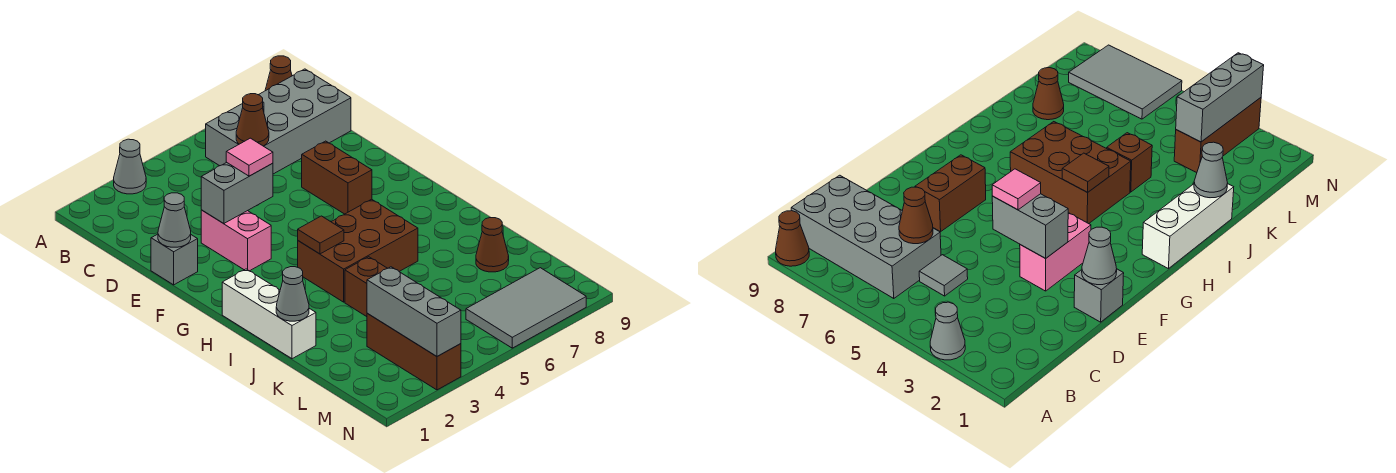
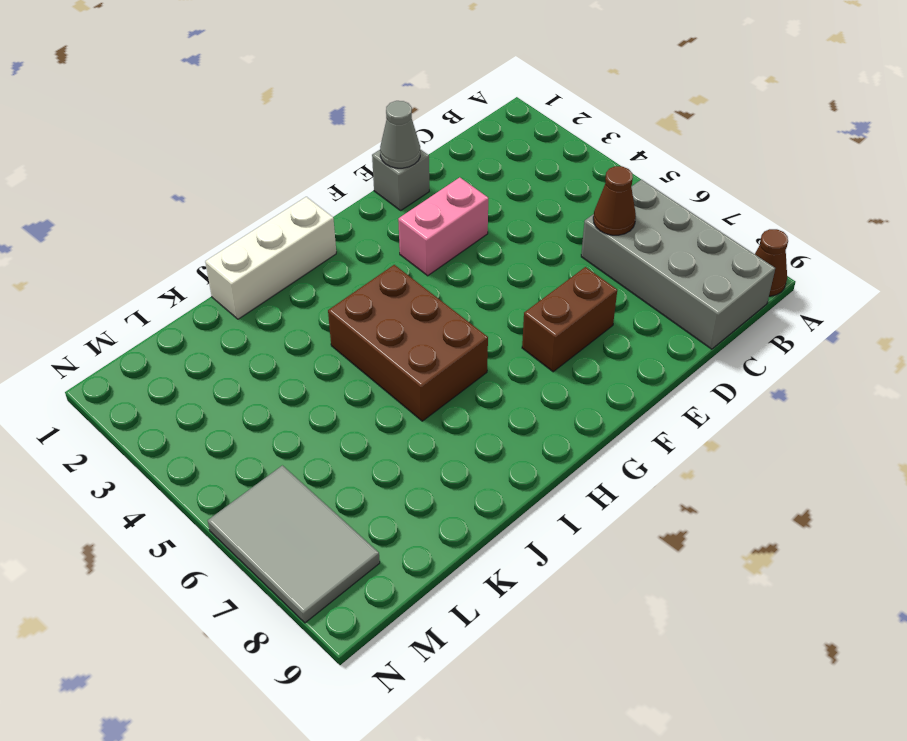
none -> grey 1x1 cone [114,139,146,194]
none -> grey 1x1 tile [919,255,968,296]
none -> brown 1x1 brick [345,257,387,317]

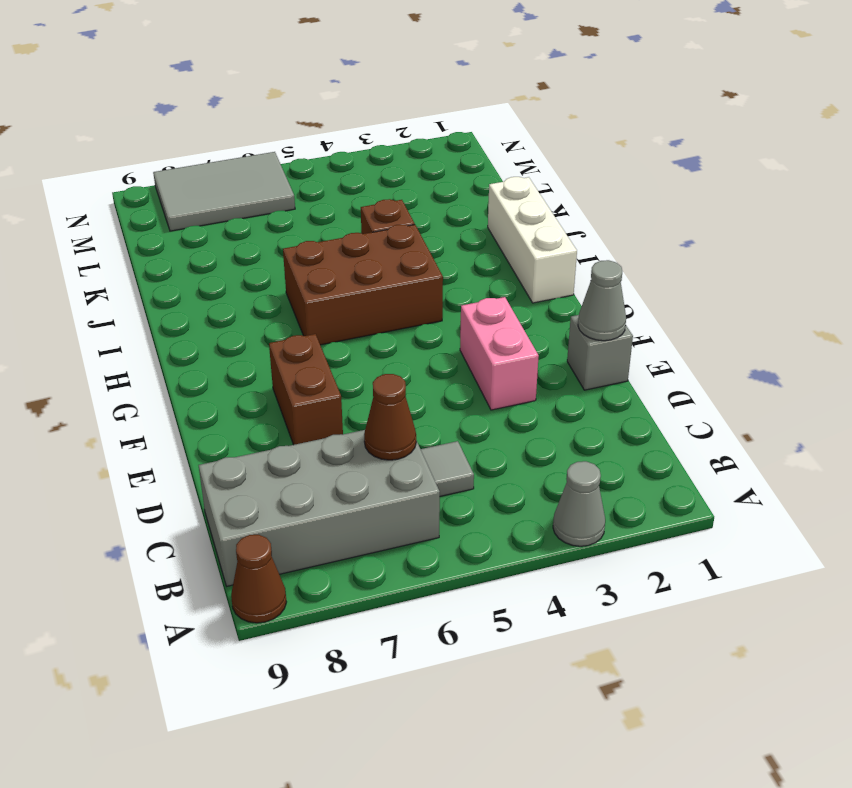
none -> brown 1x1 cone [476,218,509,272]
none -> brown 1x3 brick [367,313,461,390]
none -> grey 1x2 brick [201,162,273,224]

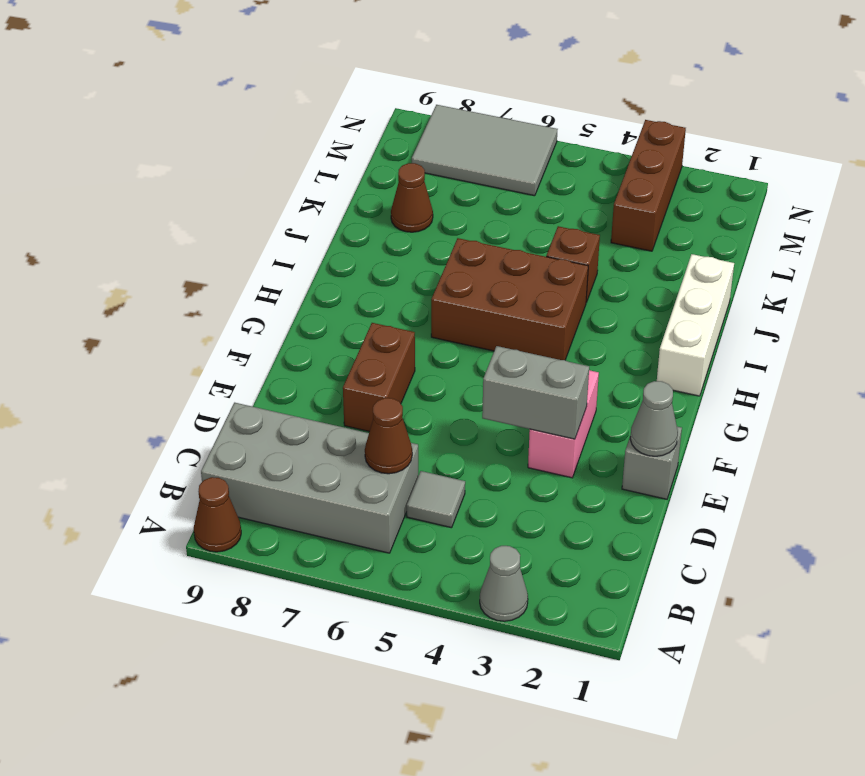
none -> brown 1x1 tile [298,216,344,254]
none -> grey 1x1 cone [276,267,309,321]
none -> grey 1x3 brick [367,267,461,356]

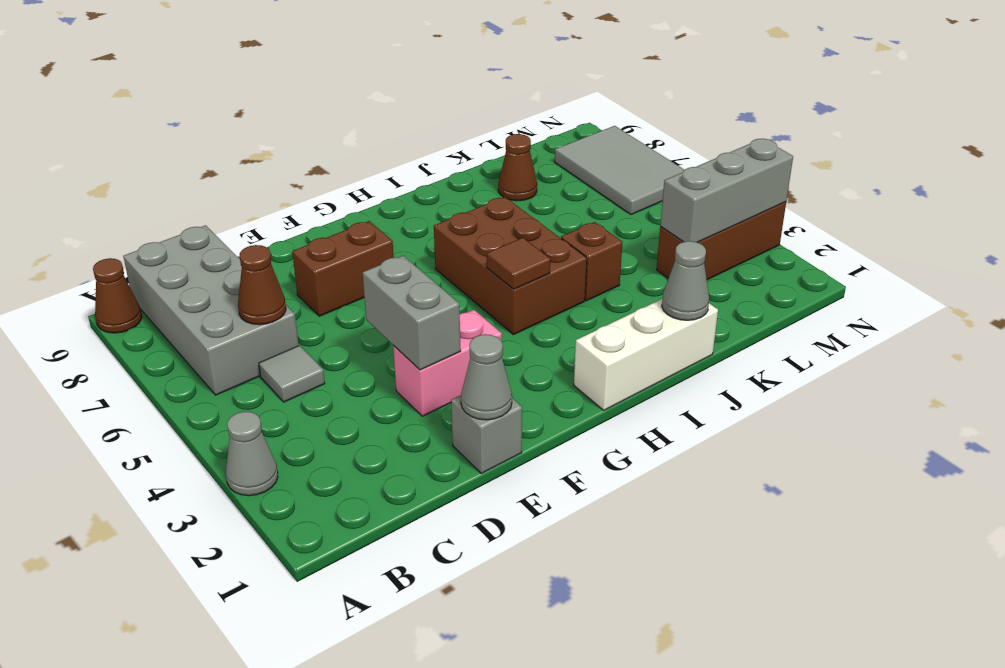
none -> pink 1x1 tile [226,138,273,176]

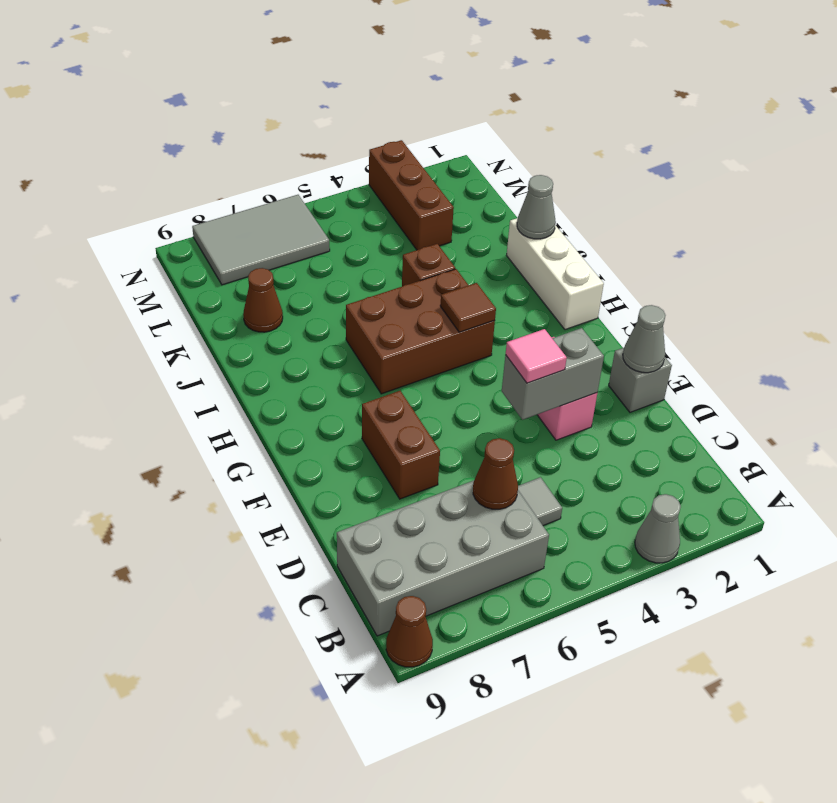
none -> grey 1x3 brick [367,267,461,356]

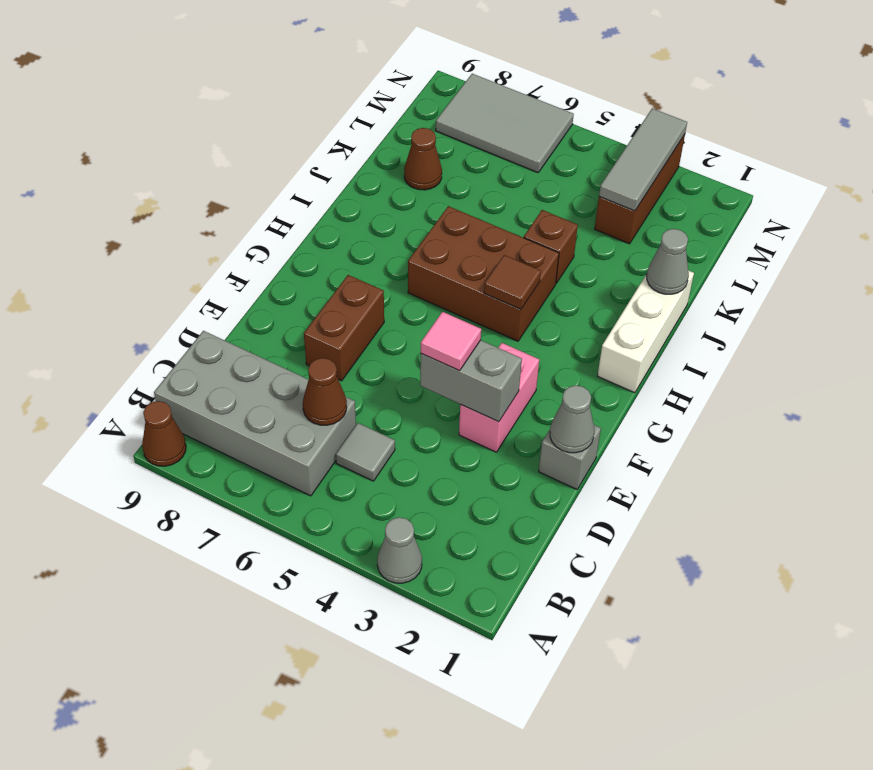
grey 1x3 tile [599,108,687,211] -> grey 1x3 brick [367,267,461,356]

